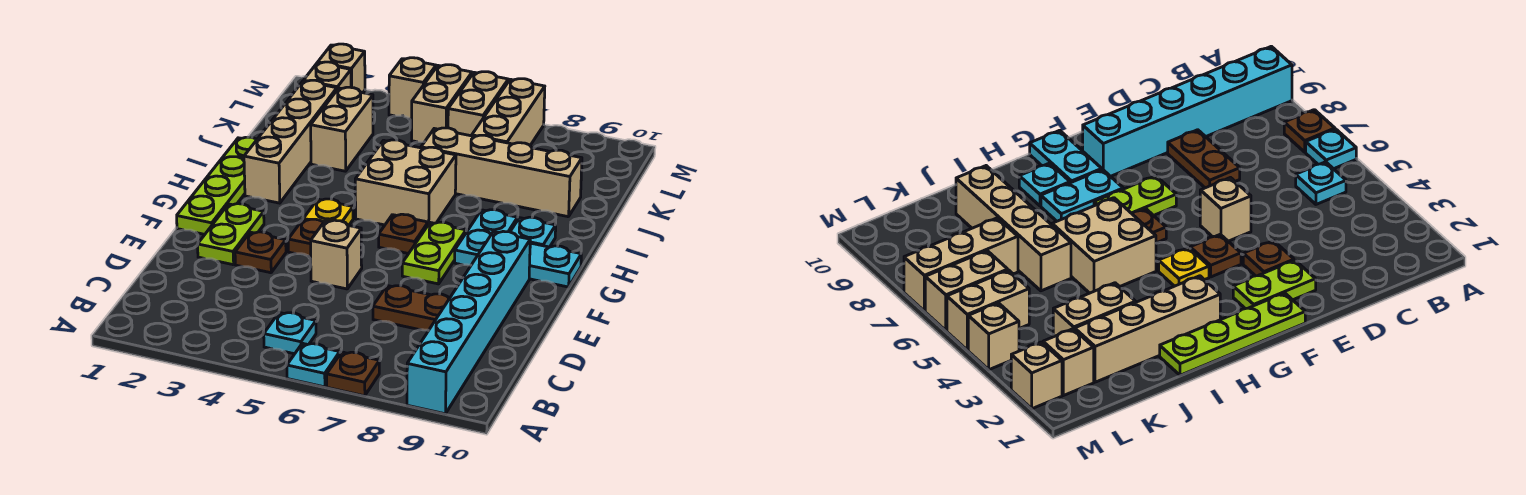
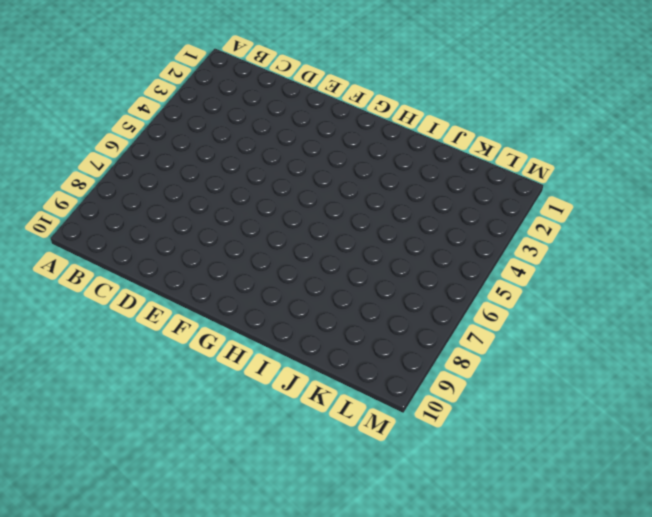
none -> cyan 1x1 plate [287,343,340,387]
none -> brown 1x1 plate [327,352,379,396]
none -> cyan 1x6 brick [407,231,530,414]

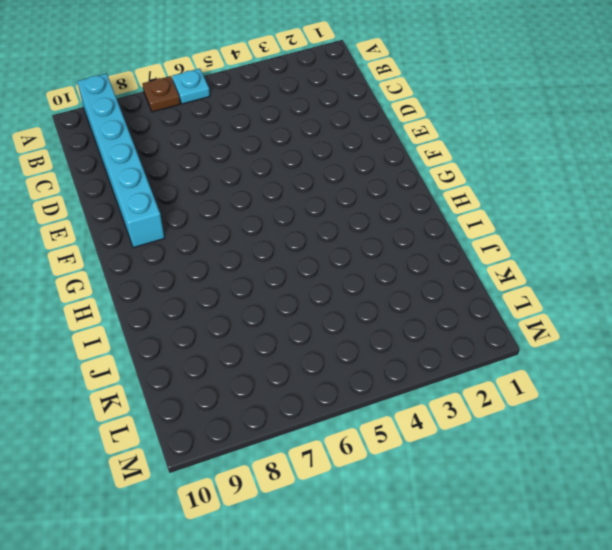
none -> cyan 1x1 plate [264,313,316,354]
none -> brown 1x2 plate [373,286,449,331]
none -> lime 1x2 plate [198,204,264,265]

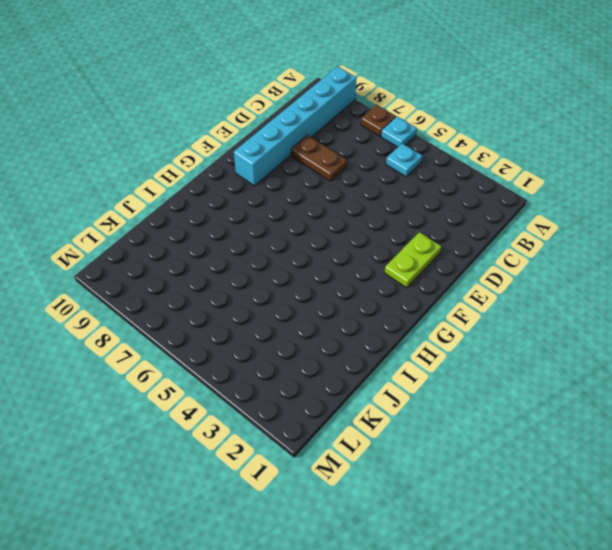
none -> brown 1x1 plate [235,232,286,273]
none -> tan 1x1 brick [311,220,362,289]
none -> lime 1x4 plate [177,137,257,234]

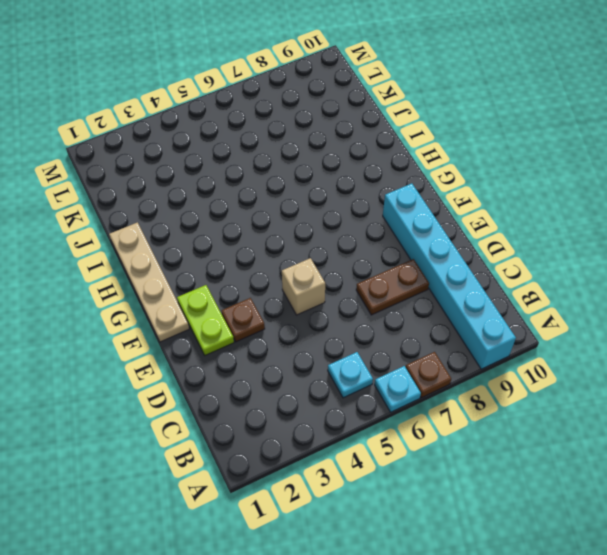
tan 1x4 plate [109,222,189,342] -> lime 1x4 plate [177,137,257,234]
none -> brown 1x1 plate [288,219,324,257]
none -> lime 1x2 plate [402,222,466,284]
none -> yellow 1x1 plate [303,199,353,226]

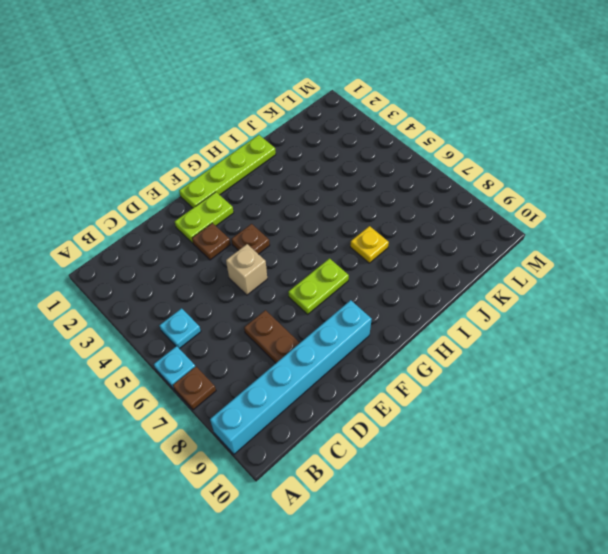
yellow 1x1 plate [350,226,389,263] -> yellow 1x1 plate moved to [303,199,353,226]
none -> brown 1x1 plate [379,214,428,254]
none -> cyan 1x2 plate [455,210,518,265]
none -> cyan 1x2 plate [529,243,581,287]

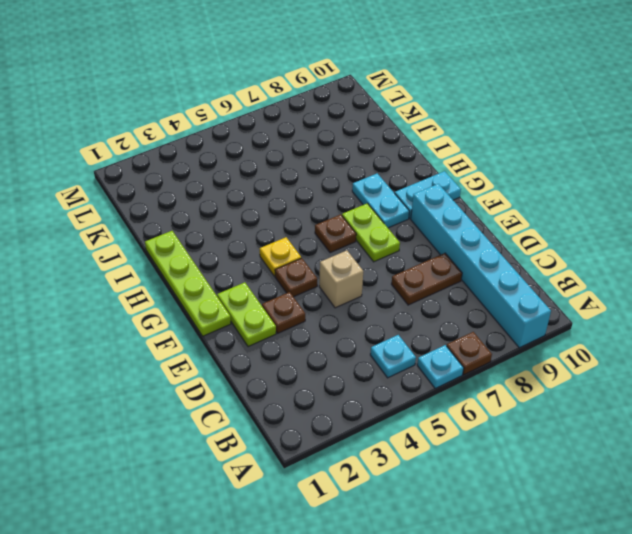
none -> tan 1x4 brick [244,80,337,203]
none -> tan 2x2 brick [355,140,456,225]
none -> cyan 1x1 plate [510,217,556,247]

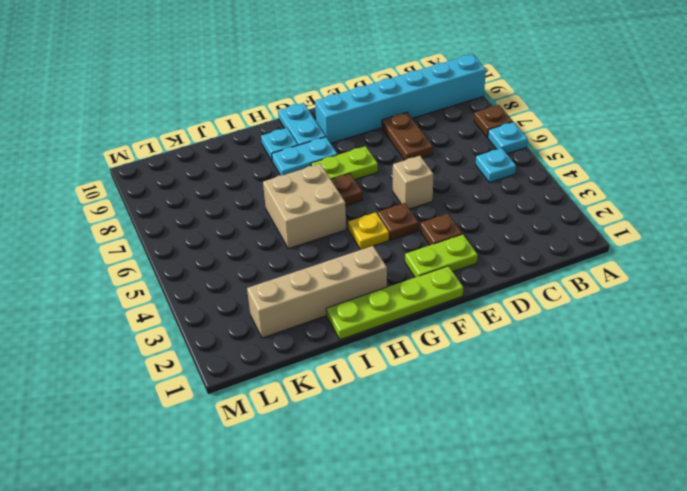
none -> tan 1x2 brick [311,87,373,171]
none -> tan 1x4 brick [421,128,582,217]
none -> tan 1x3 brick [472,79,545,145]

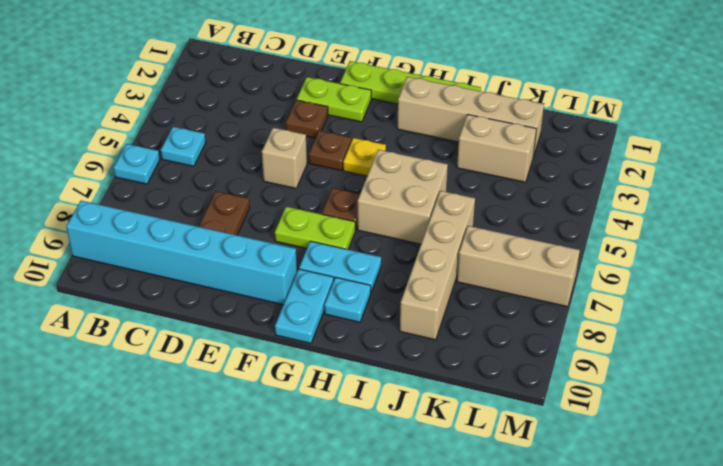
none -> brown 1x1 plate [327,352,379,396]
none -> tan 1x1 brick [304,62,351,90]
none -> tan 1x2 brick [412,65,472,142]

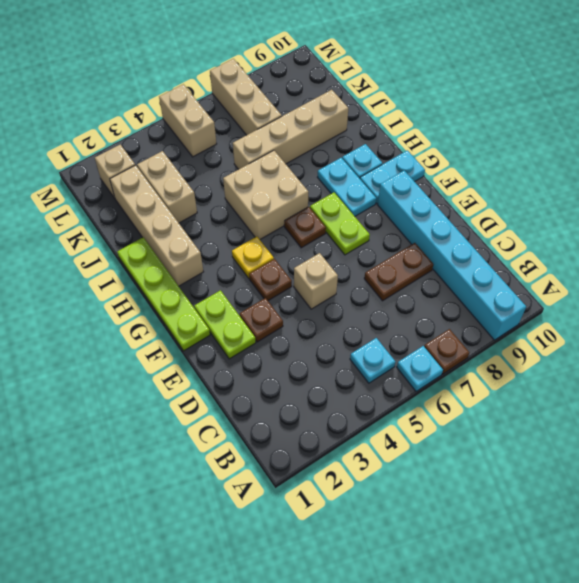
none -> tan 1x2 brick [448,72,508,136]
none -> tan 1x1 brick [318,44,365,93]
none -> tan 1x1 brick [389,58,436,119]

